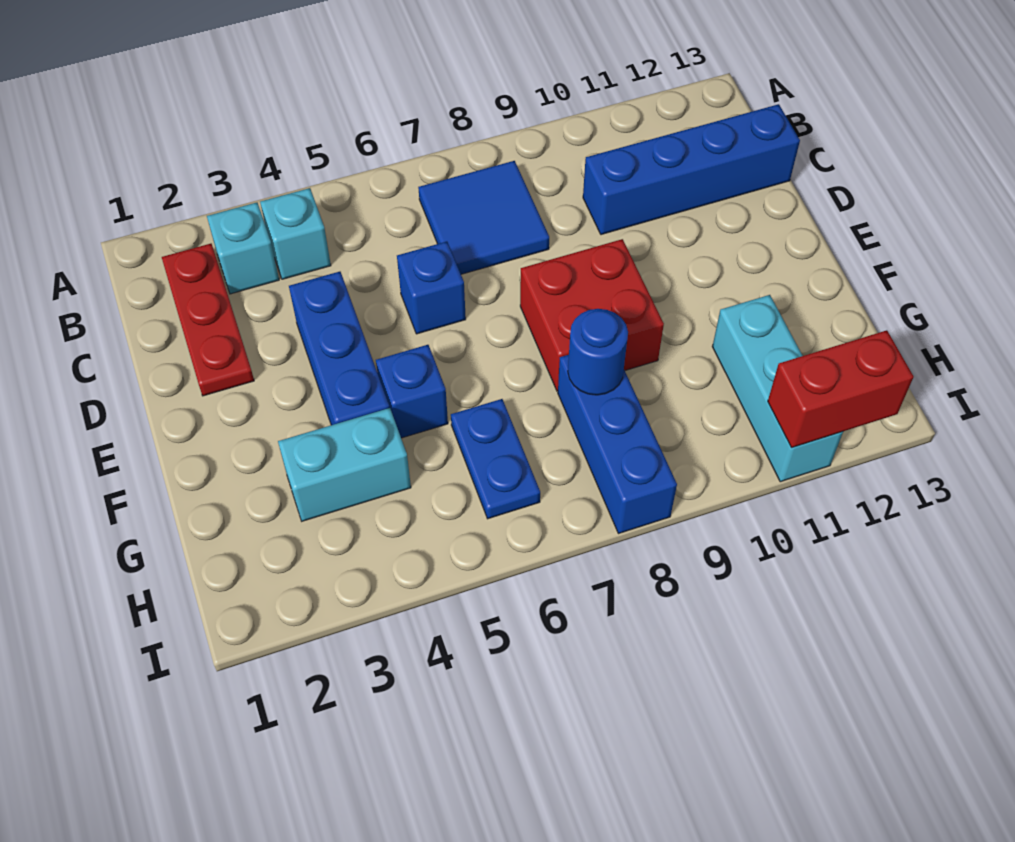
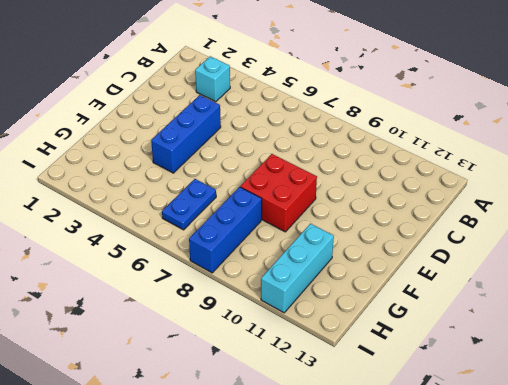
none -> red 1x3 plate [162,244,254,396]
none -> cyan 1x1 brick [260,188,331,279]
none -> blue 2x2 tile [418,161,549,274]

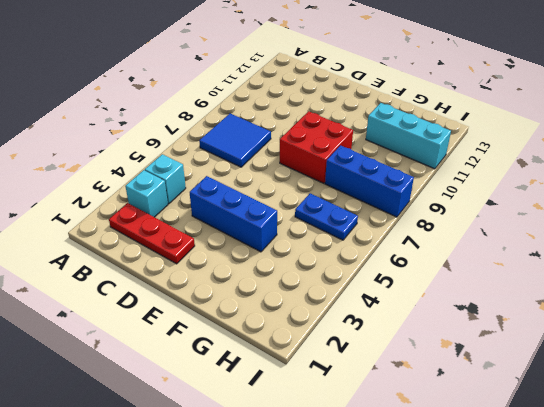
none -> blue 1x4 brick [583,104,800,235]
none -> blue 1x1 brick [397,242,466,334]
none -> blue 1x1 brick [376,345,448,438]

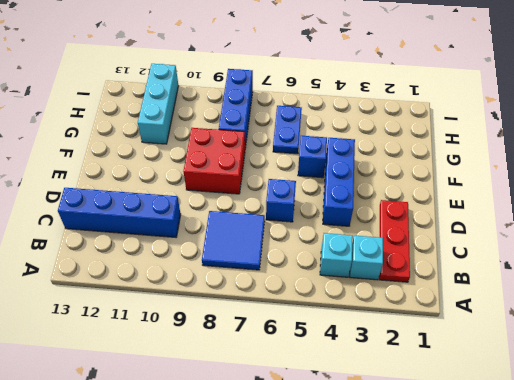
none -> cyan 1x2 brick [278,408,411,521]
none -> blue 1x1 round brick [568,309,628,395]
none -> red 1x2 brick [768,330,914,448]

